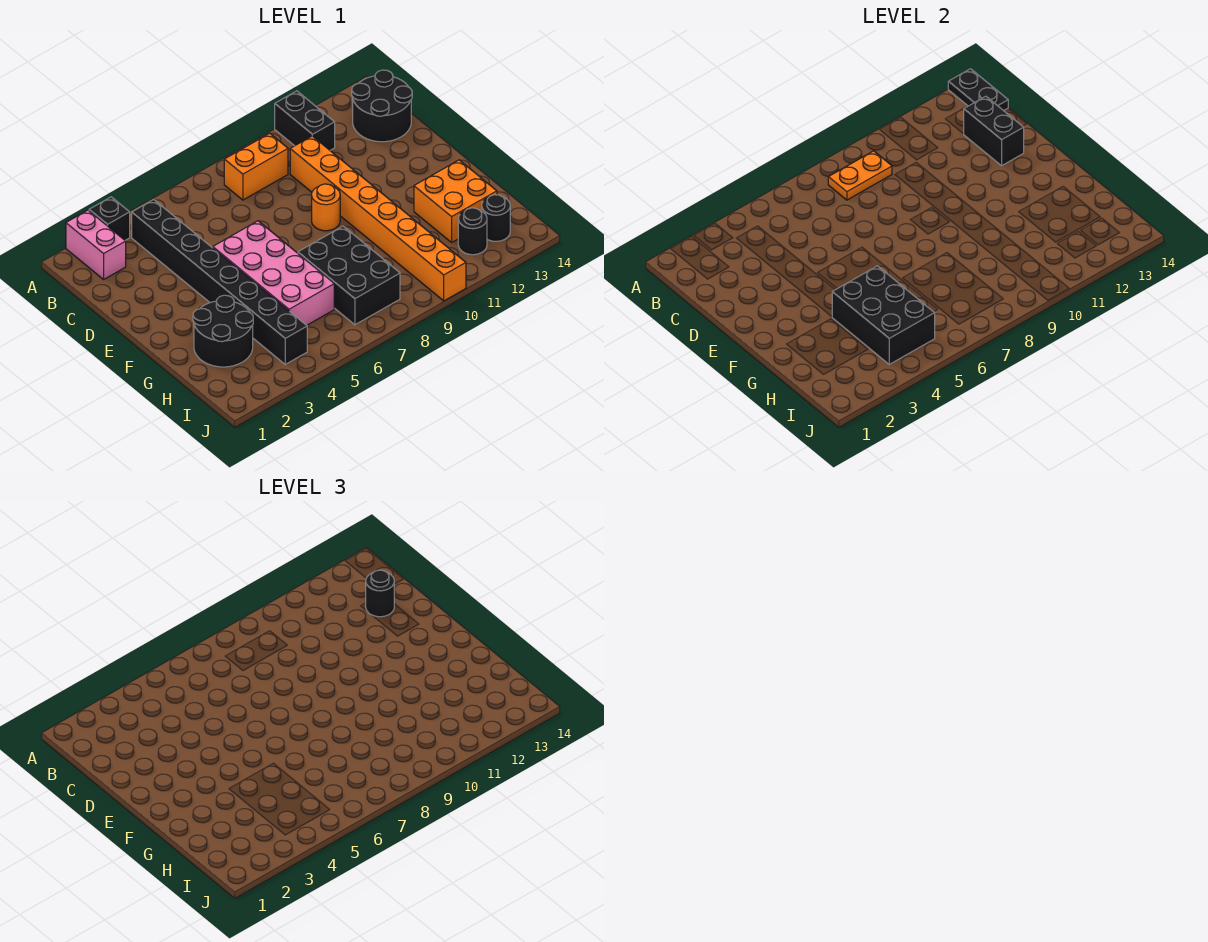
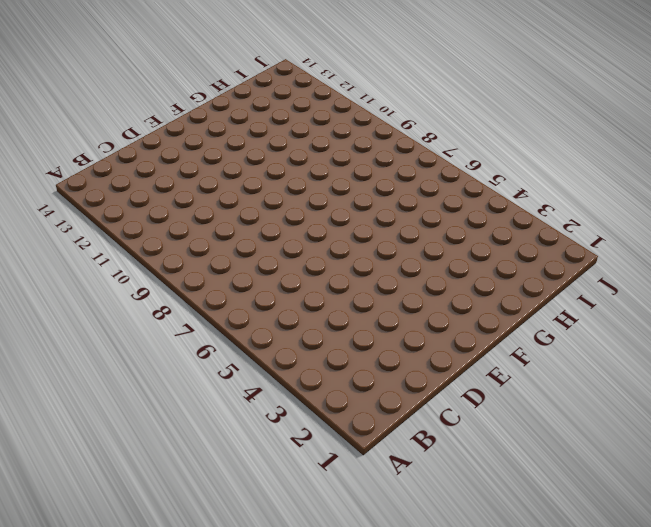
none -> pink 1x2 brick [66,210,126,279]
none -> black 1x1 brick [89,197,130,240]
none -> black 1x2 brick [275,91,335,150]

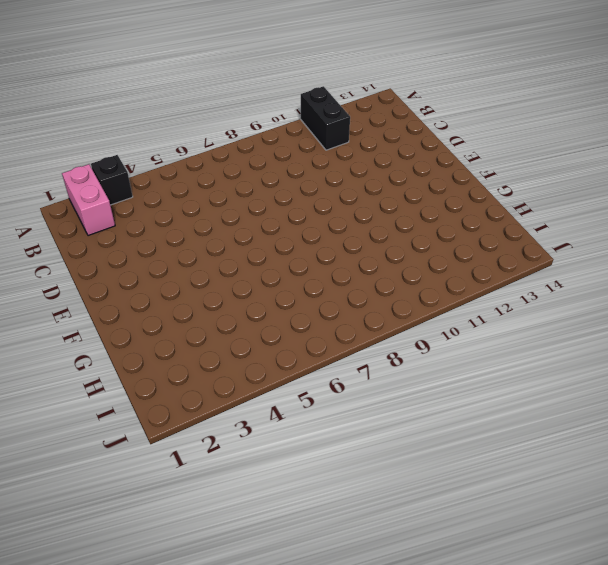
none -> black 1x8 brick [132,200,307,364]
none -> orange 1x2 brick [224,133,288,200]
none -> black 2x2 round brick [352,70,412,142]

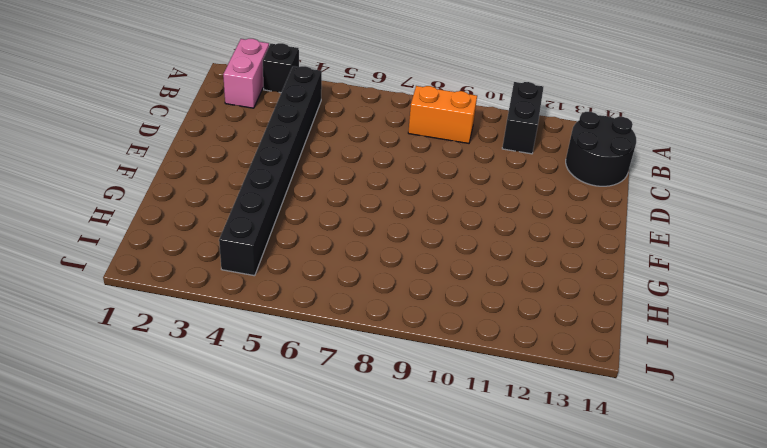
none -> orange 1x8 brick [290,136,466,301]
none -> pink 2x4 brick [213,221,334,325]
none -> orange 1x1 round brick [312,184,340,231]

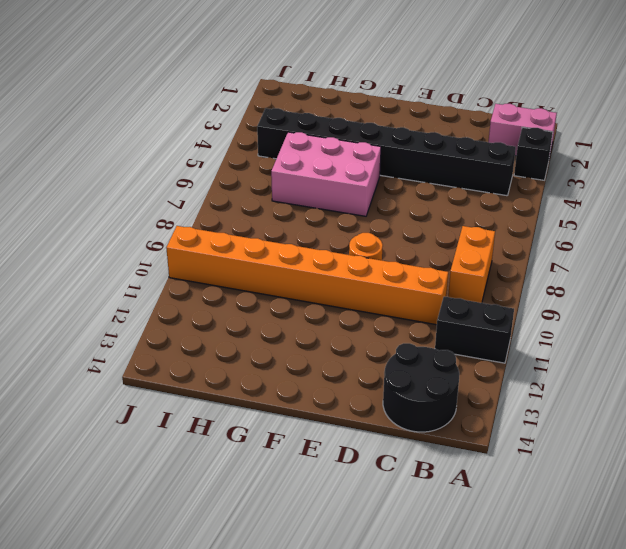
pink 2x3 brick [271,132,381,216] -> pink 2x4 brick [213,221,334,325]
none -> black 2x2 round brick [193,295,253,367]
none -> black 2x3 brick [298,226,400,325]
none -> orange 2x2 brick [414,160,497,242]

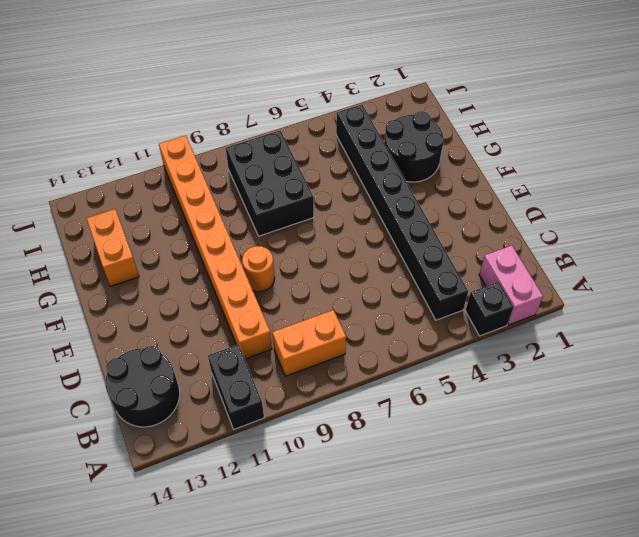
orange 1x2 brick [86,209,139,286] -> orange 2x2 brick [414,160,497,242]
none -> pink 2x4 brick [213,221,334,325]
none -> black 1x1 round brick [458,208,487,255]
none -> black 1x1 round brick [482,195,510,241]

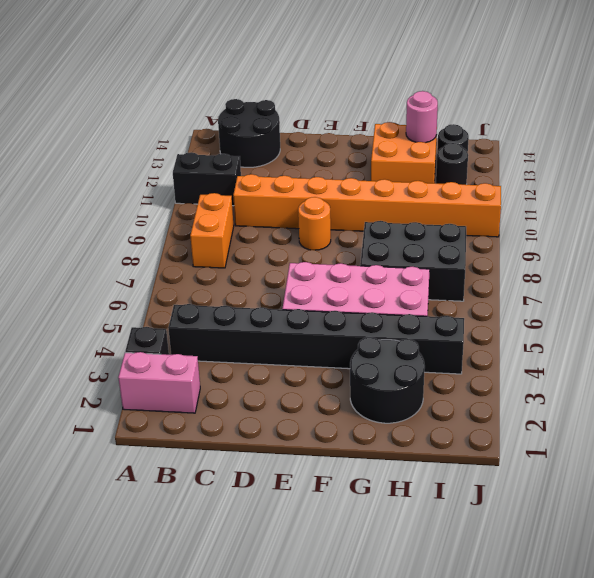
pink 1x1 round brick [406,91,438,143] -> none
none -> black 1x2 plate [948,69,1008,111]
none -> orange 1x2 plate [828,151,892,200]
none -> black 1x2 brick [964,96,1024,166]

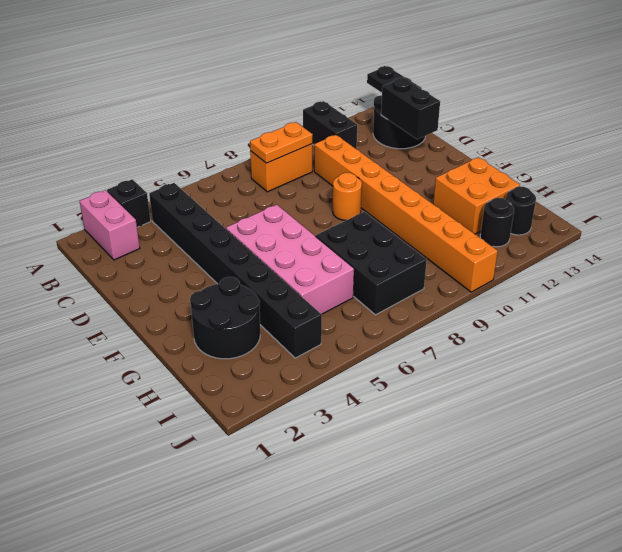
none -> black 2x3 brick [832,266,935,364]
none -> black 1x1 round brick [366,570,394,617]

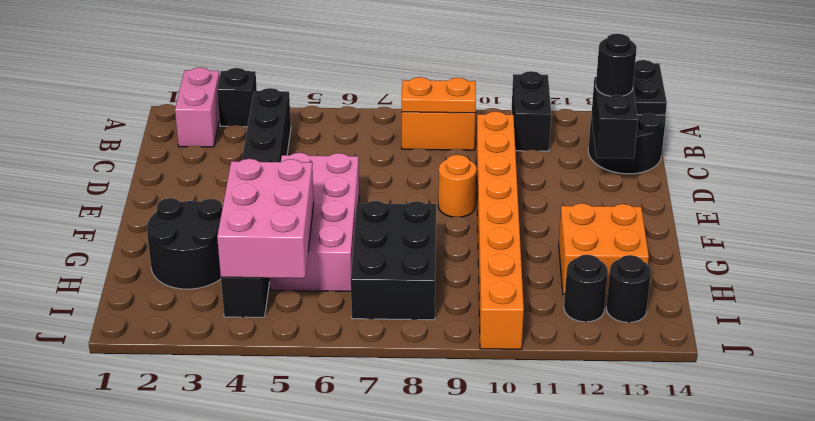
pink 2x3 brick [217,159,314,278] -> black 2x3 brick [832,266,935,364]

